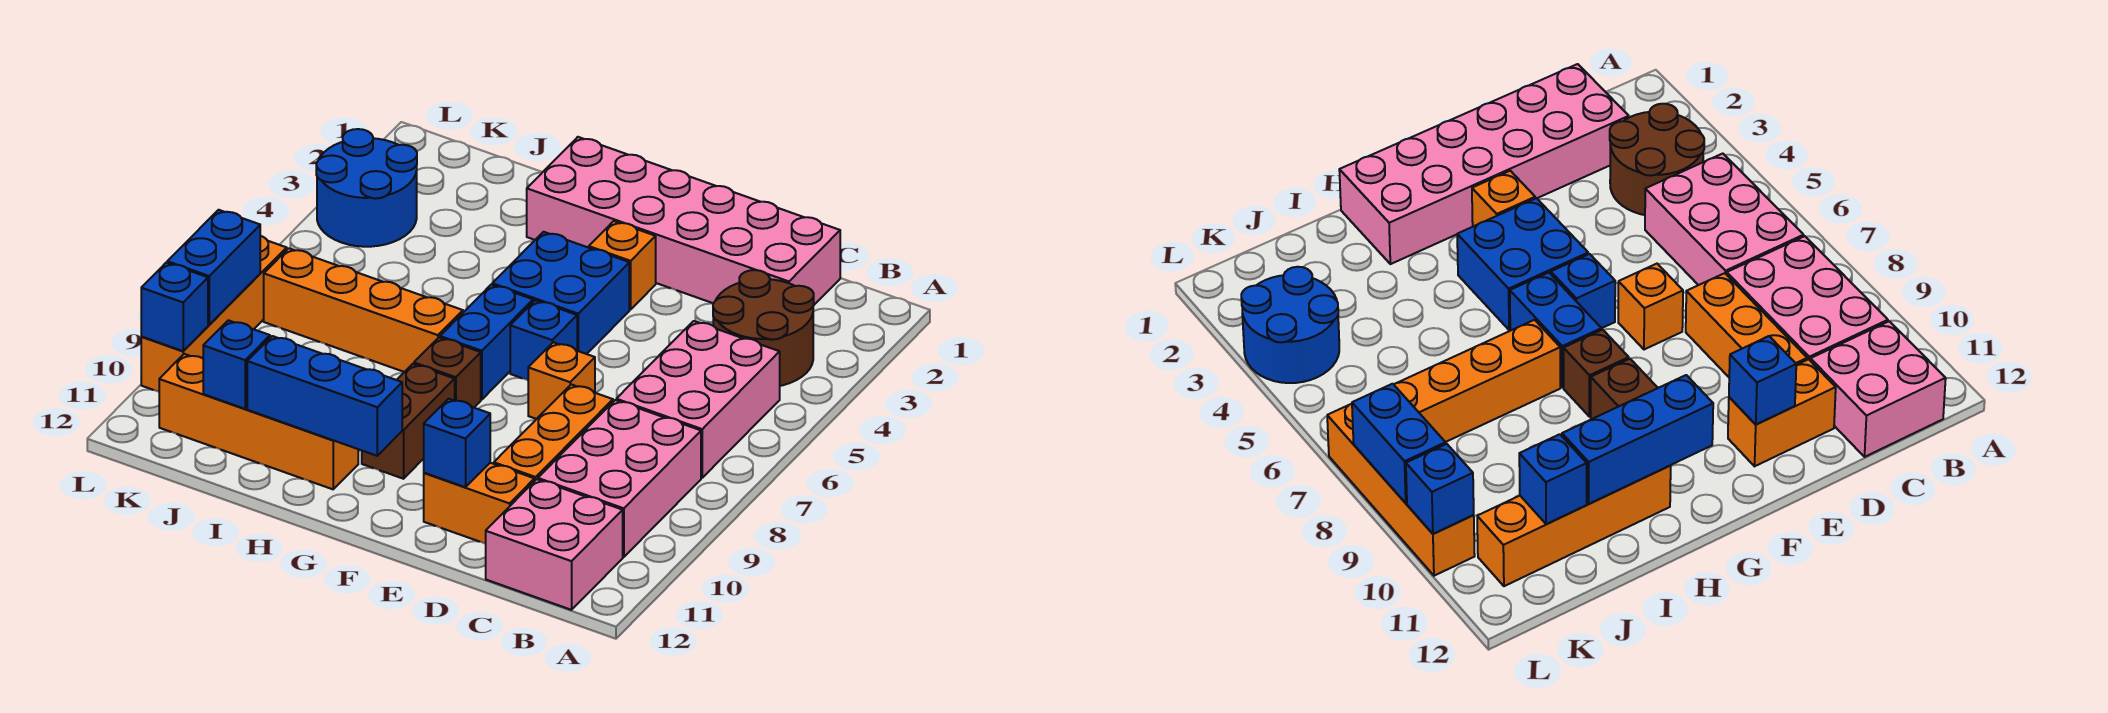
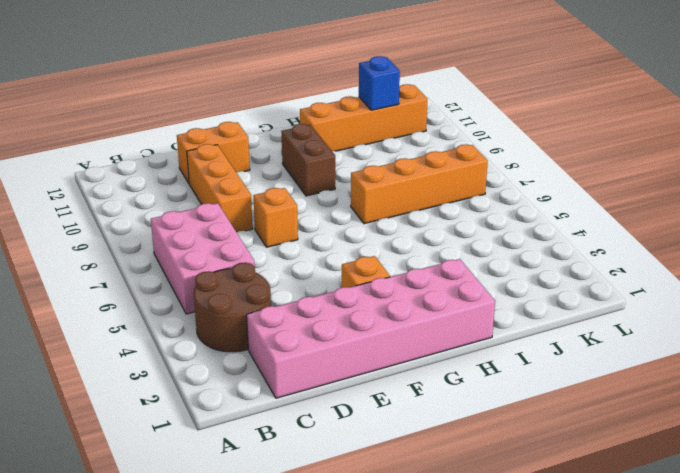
none -> pink 2x3 brick [538,400,701,557]
none -> pink 2x2 brick [486,479,623,610]
none -> blue 2x2 brick [492,232,629,354]

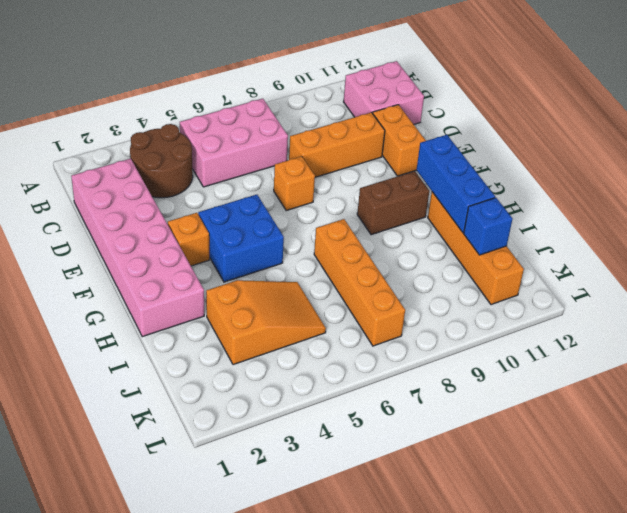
orange 2x3 slope [206,280,326,365] -> none
none -> pink 2x3 brick [538,400,701,557]
none -> blue 1x1 brick [510,300,577,380]
none -> blue 1x2 brick [440,285,533,399]

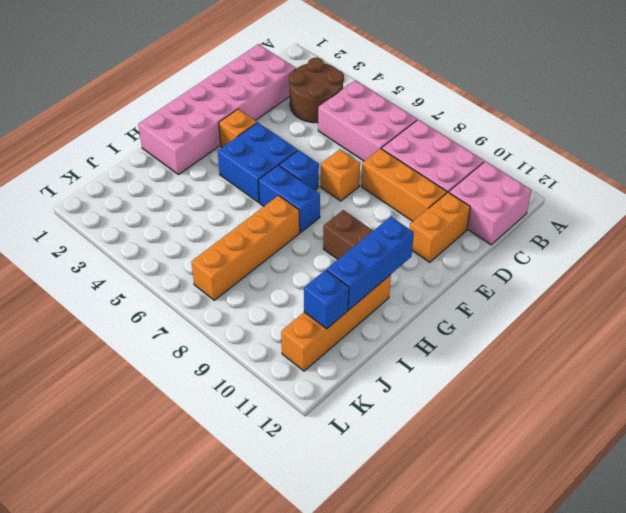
none -> brown 1x1 brick [414,338,481,407]
none -> blue 2x2 round brick [316,129,417,247]
none -> orange 1x4 brick [141,236,287,392]

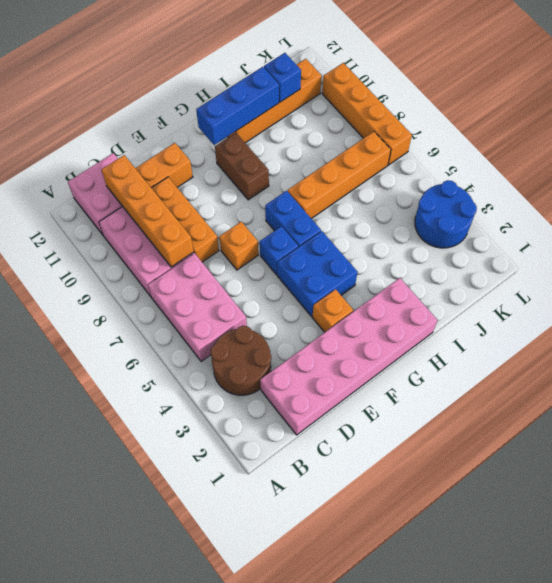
orange 1x4 brick [101,155,194,267] -> none
none -> brown 1x1 brick [414,338,481,407]
none -> blue 1x1 brick [424,399,490,487]
none -> blue 1x2 brick [167,210,260,325]

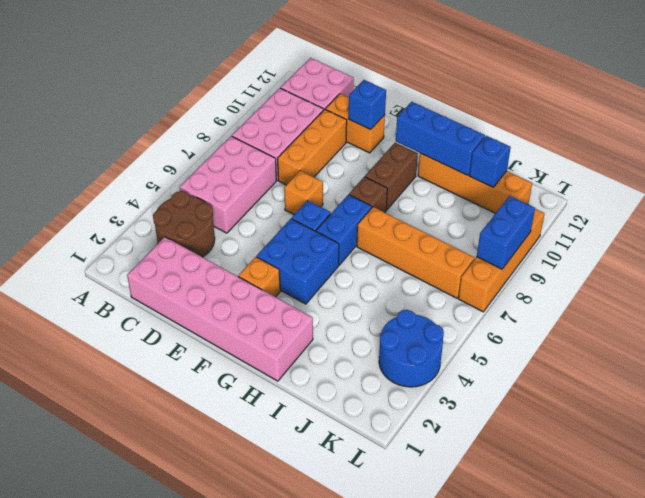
none -> blue 1x1 brick [141,263,208,351]

